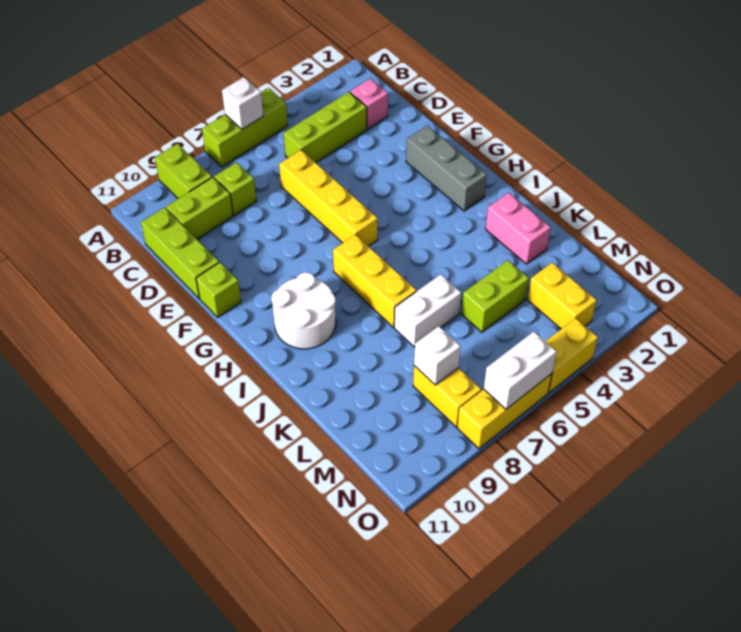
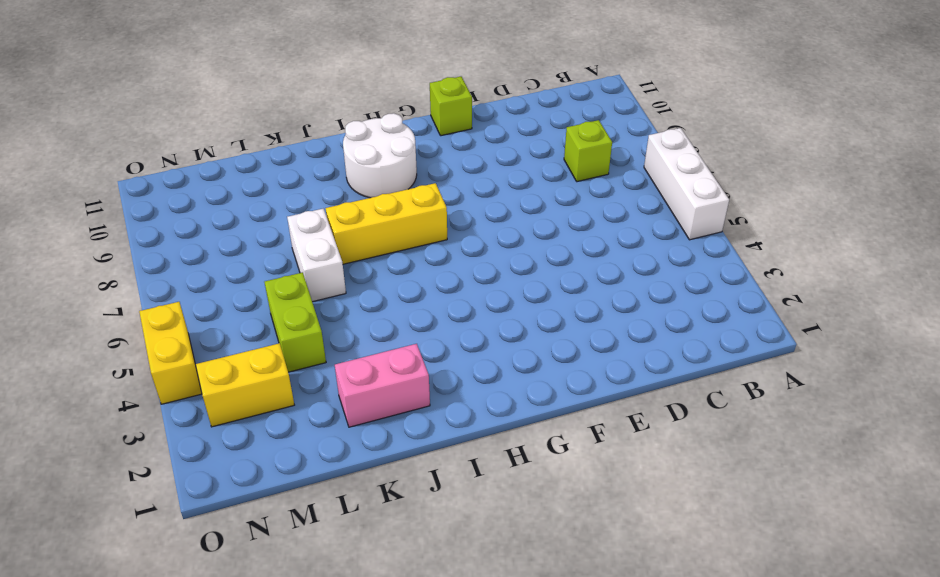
white 1x3 brick [644,128,729,240] -> lime 1x3 brick [202,88,288,167]
none -> lime 1x2 brick [155,144,212,199]
none -> pink 1x1 brick [350,79,388,129]
none -> lime 1x3 brick [284,92,367,163]

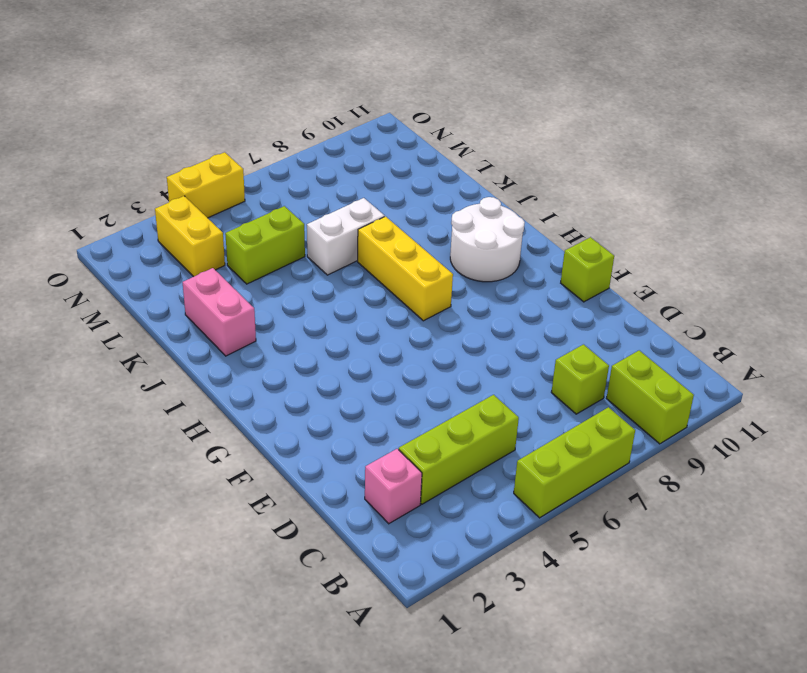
none -> lime 1x2 brick [166,177,233,239]
none -> lime 1x3 brick [141,208,219,298]
none -> yellow 1x4 brick [279,150,378,246]

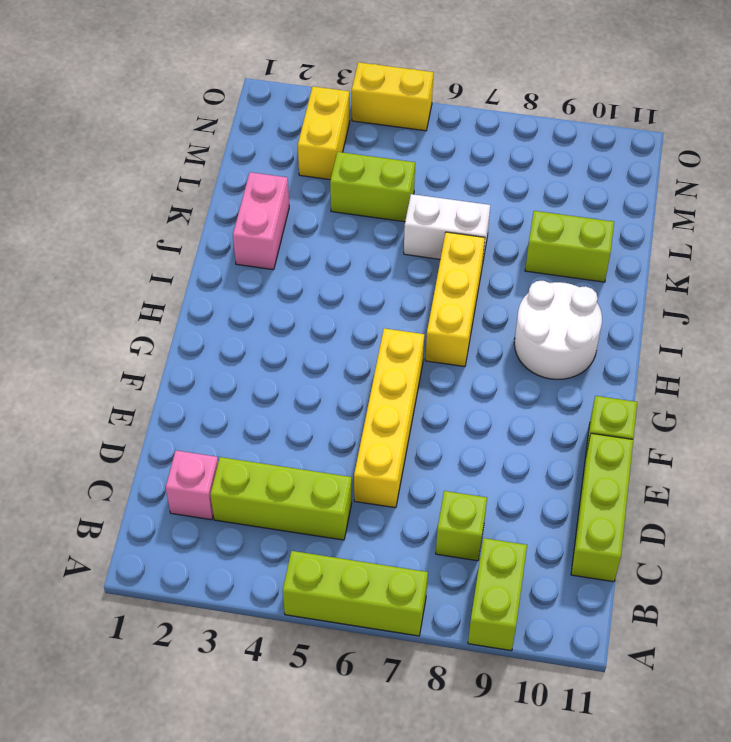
lime 1x2 brick [525,211,614,282] -> lime 1x2 brick moved to [166,177,233,239]
none -> grey 1x3 brick [406,126,487,211]
none -> yellow 1x2 brick [413,366,481,427]
none -> yellow 1x3 brick [457,374,552,449]

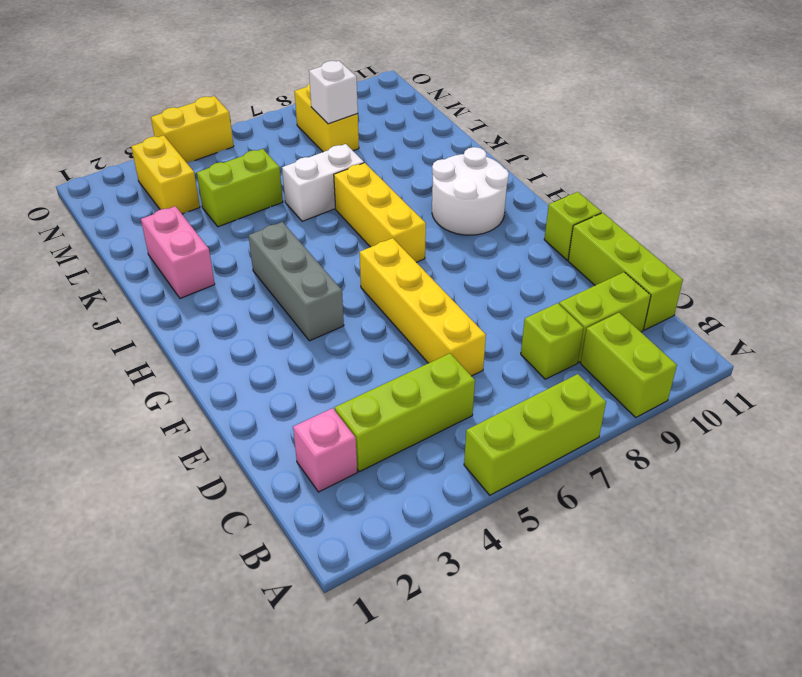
grey 1x3 brick [248,222,344,341] -> grey 1x3 brick moved to [406,126,487,211]
none -> yellow 1x3 brick [457,374,552,449]
none -> white 1x1 brick [222,77,263,129]
none -> white 1x2 brick [484,331,556,409]

